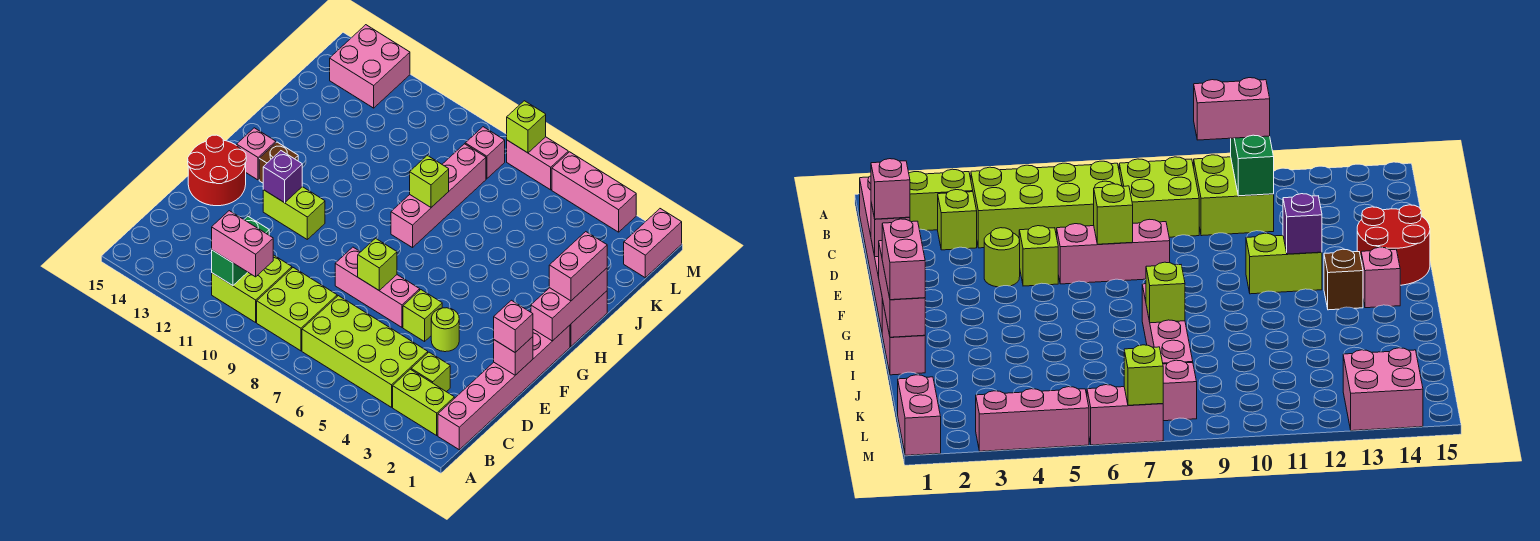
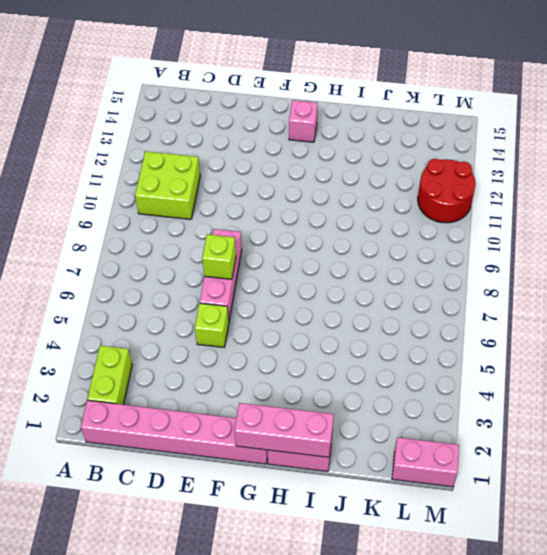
red 2x2 round brick [418,159,476,223] -> red 2x2 round brick moved to [188,135,246,206]
none -> lime 2x4 brick [302,296,428,407]
none -> lime 2x2 brick [257,268,337,351]
none -> lime 1x1 brick [411,352,450,392]
none -> lime 1x1 round brick [431,308,459,352]

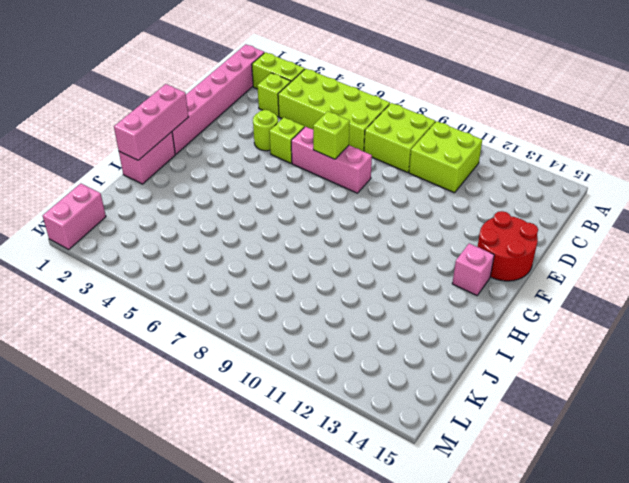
none -> lime 1x2 brick [263,187,325,239]
none -> brown 1x1 brick [259,142,298,183]
none -> pink 1x4 brick [391,144,486,248]
none -> pink 1x1 brick [465,127,505,179]

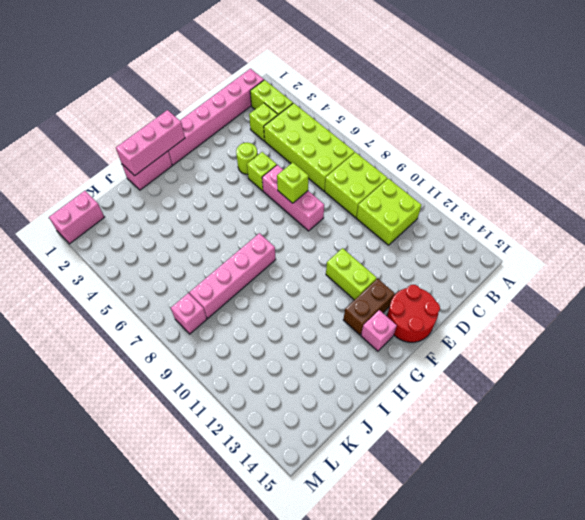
brown 1x2 brick [343,278,395,335] -> brown 1x1 brick [259,142,298,183]
none -> pink 2x2 brick [330,25,410,108]
none -> pink 1x3 brick [552,152,636,232]
none -> pink 1x2 brick [507,137,568,190]
none -> green 1x2 brick [212,216,269,286]

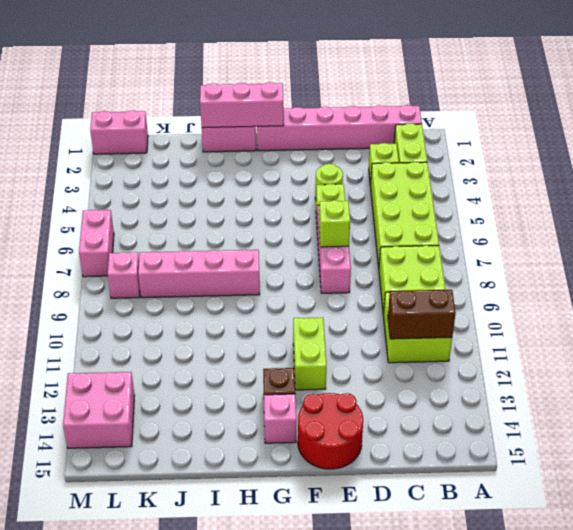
brown 1x2 brick [388,290,456,339] -> green 1x2 brick [212,216,269,286]
none -> pink 1x3 brick [552,152,636,232]
none -> pink 1x1 brick [494,337,533,375]
none -> purple 1x1 brick [263,151,302,203]
none -> lime 1x1 brick [410,155,449,207]

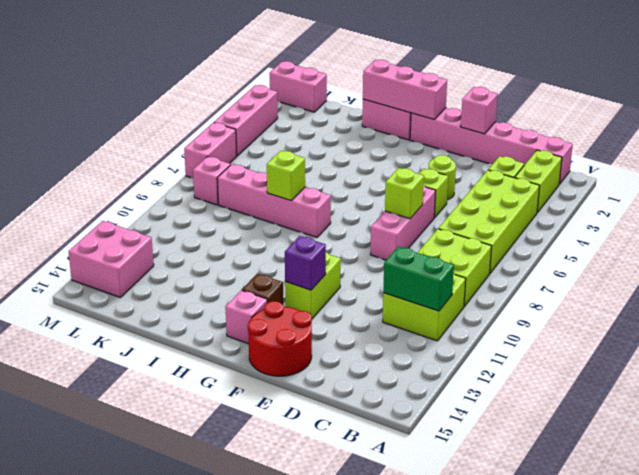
none -> lime 1x1 brick [507,101,546,153]
none -> pink 1x2 brick [212,211,273,277]
none -> pink 1x1 brick [494,300,533,352]
none -> pink 1x2 brick [549,232,607,301]

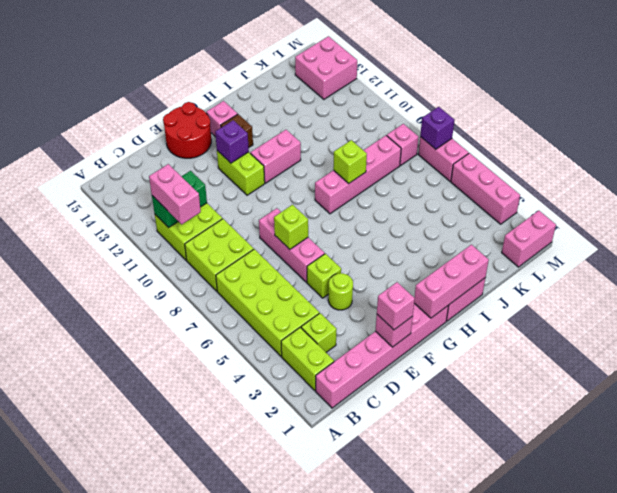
pink 1x2 brick [250,130,301,183] -> pink 1x2 brick moved to [549,232,607,301]
purple 1x1 brick [420,107,454,149] -> lime 1x1 brick [507,101,546,153]

